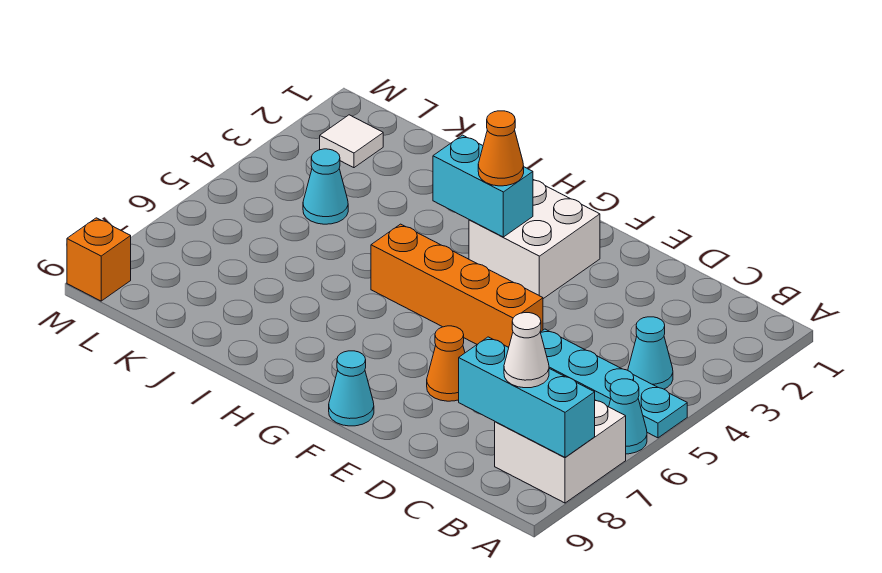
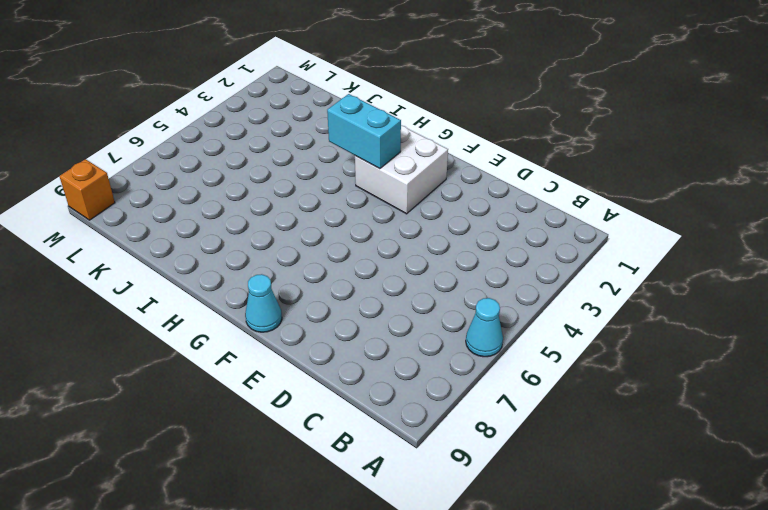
none -> cyan 1x4 plate [540,329,687,438]
none -> white 2x2 brick [495,400,626,503]
none -> cyan 1x1 cone [628,317,673,389]

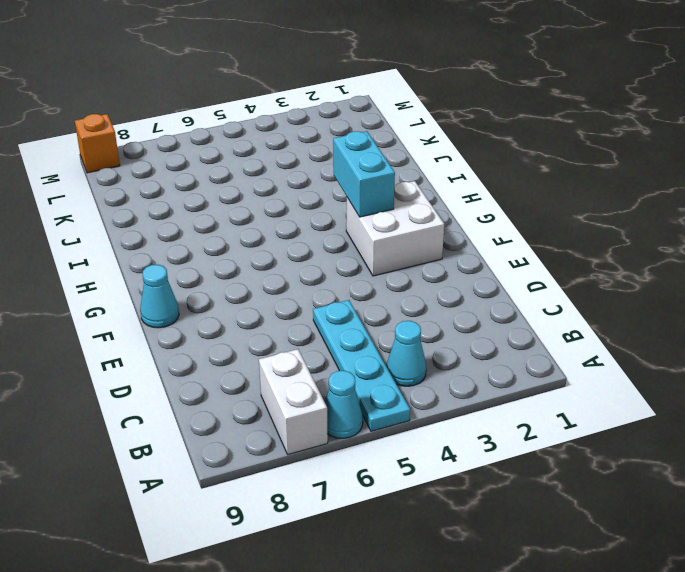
white 1x2 brick [259,349,328,454] -> white 2x2 brick [495,400,626,503]
none -> orange 1x4 brick [371,224,543,347]
none -> orange 1x1 cone [427,326,465,401]
none -> cyan 1x1 cone [303,149,348,224]

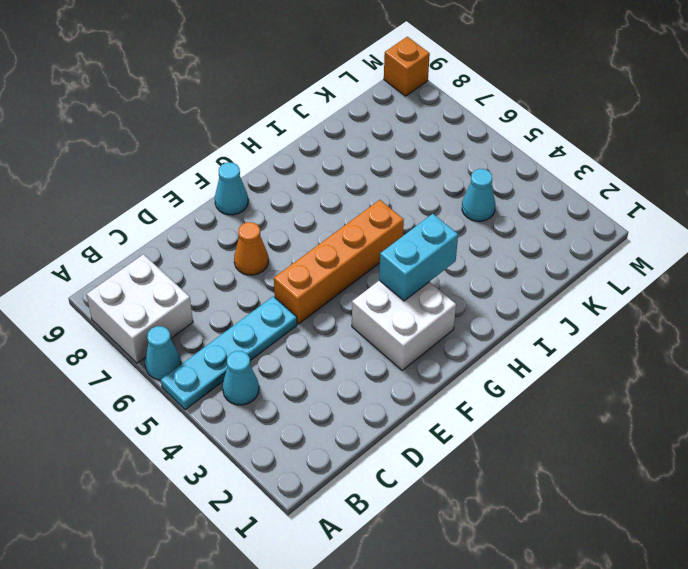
none -> white 1x1 tile [320,115,383,168]
none -> cyan 1x3 brick [459,337,595,457]
none -> white 1x1 cone [504,313,549,388]

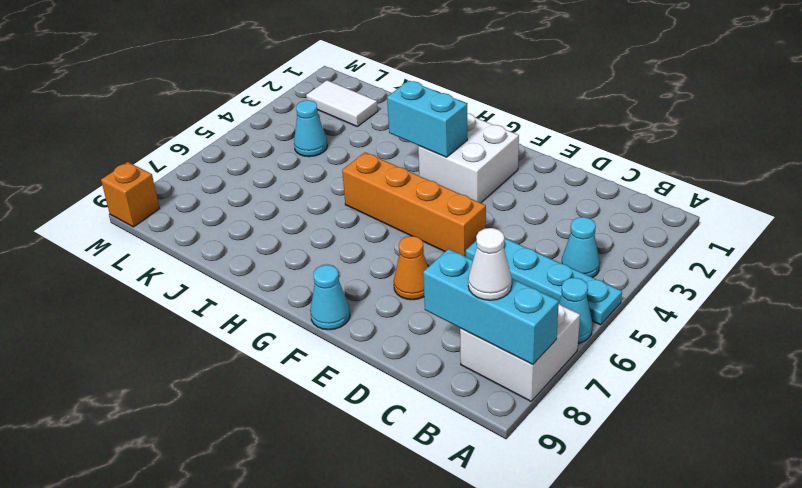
white 1x2 tile [306,80,378,127] -> white 1x1 tile [320,115,383,168]
none -> orange 1x1 cone [478,111,524,186]

